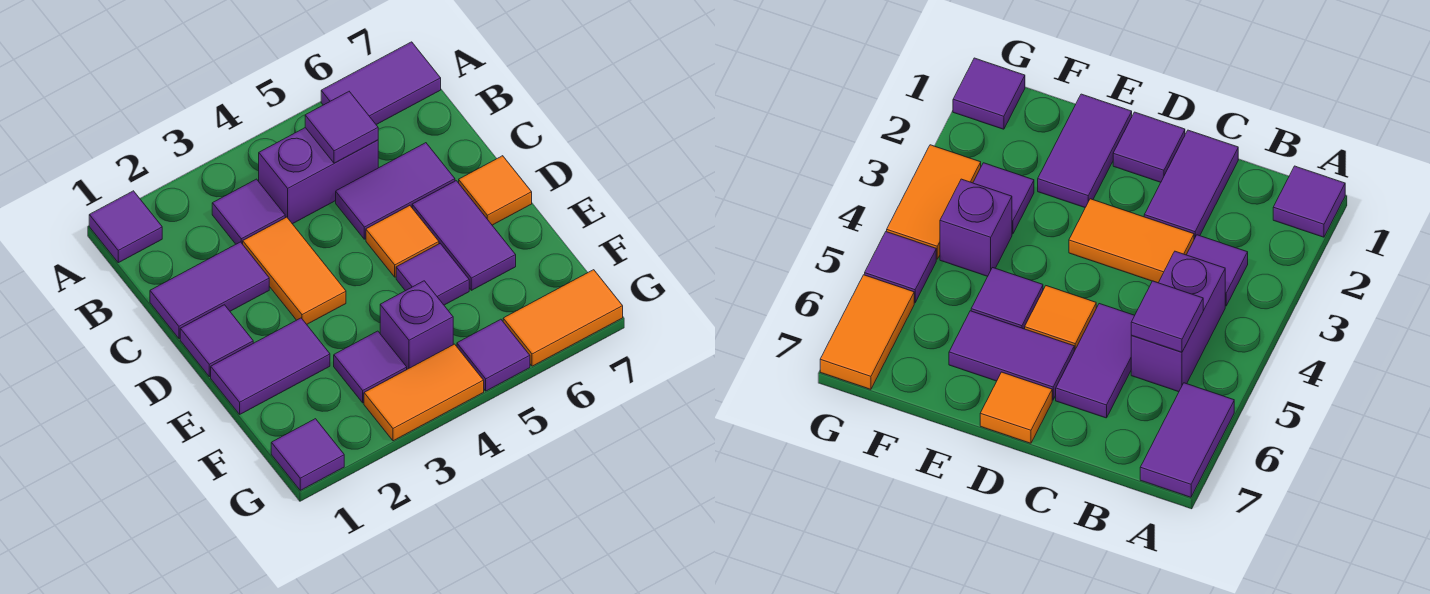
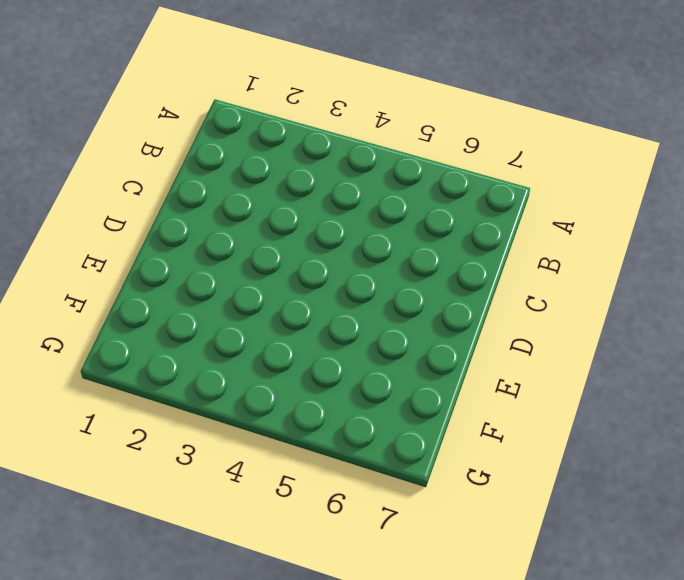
none -> purple 1x1 tile [89,191,162,263]
none -> purple 1x2 tile [321,42,441,125]
none -> purple 1x1 tile [212,179,285,244]

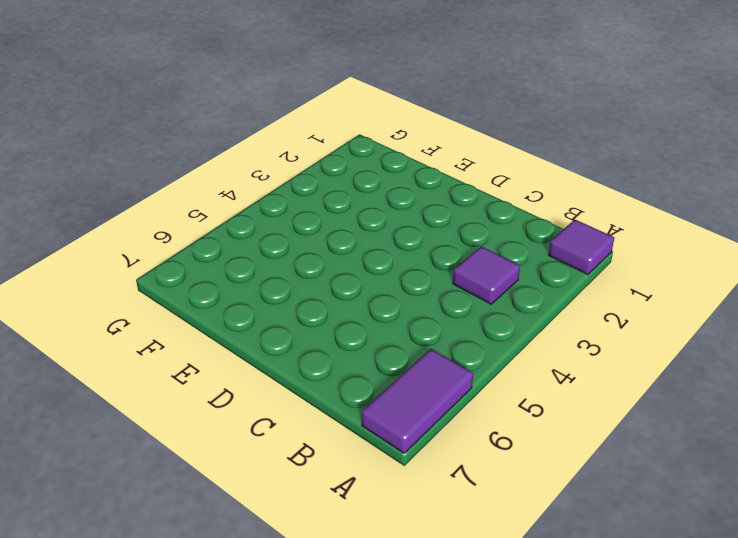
none -> purple 1x2 brick [259,128,378,224]
none -> purple 1x2 tile [150,242,269,339]
none -> orange 1x2 tile [243,217,346,324]

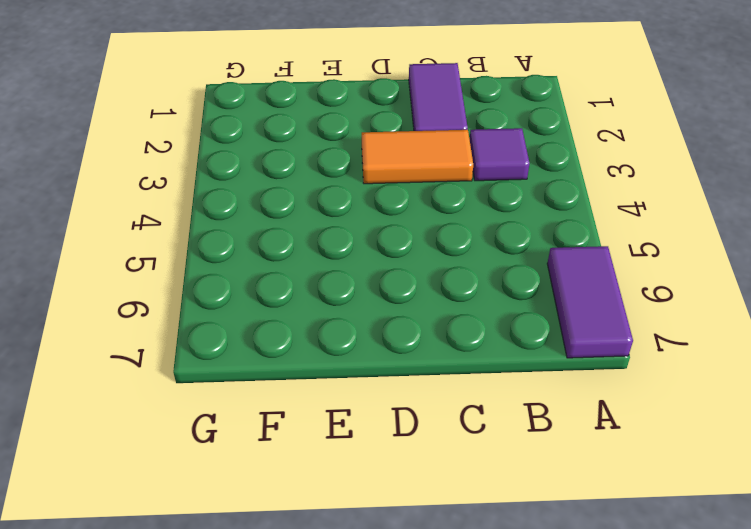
none -> purple 1x1 tile [89,191,162,263]
none -> purple 1x2 brick [259,128,378,224]
none -> purple 1x2 tile [336,143,455,239]

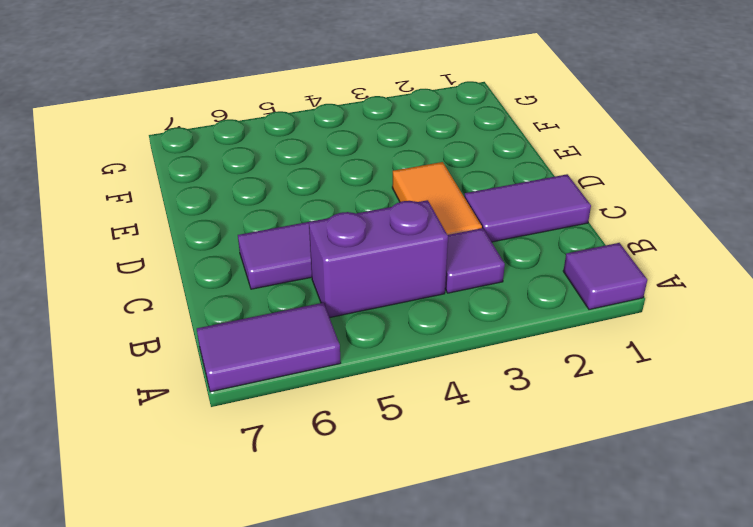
none -> purple 1x1 tile [180,305,253,377]
none -> orange 1x1 tile [366,206,439,277]
none -> purple 1x2 tile [412,181,516,290]

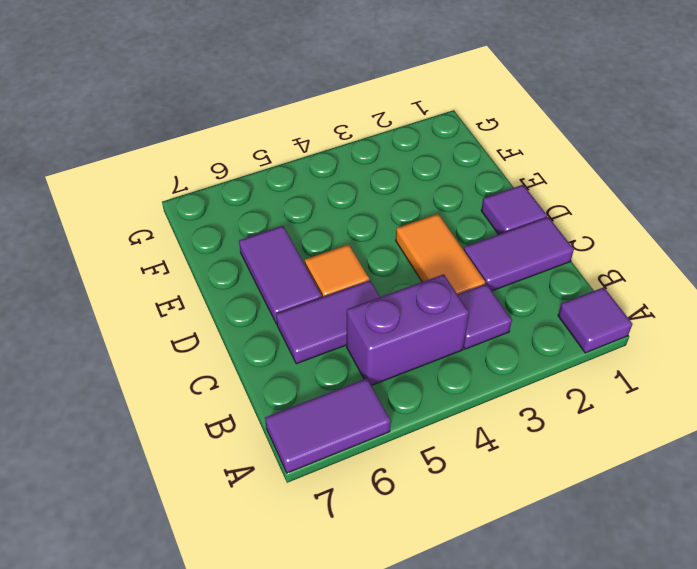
none -> orange 1x1 tile [459,156,532,225]
none -> purple 1x2 tile [211,318,330,414]
none -> purple 1x1 tile [396,244,469,305]

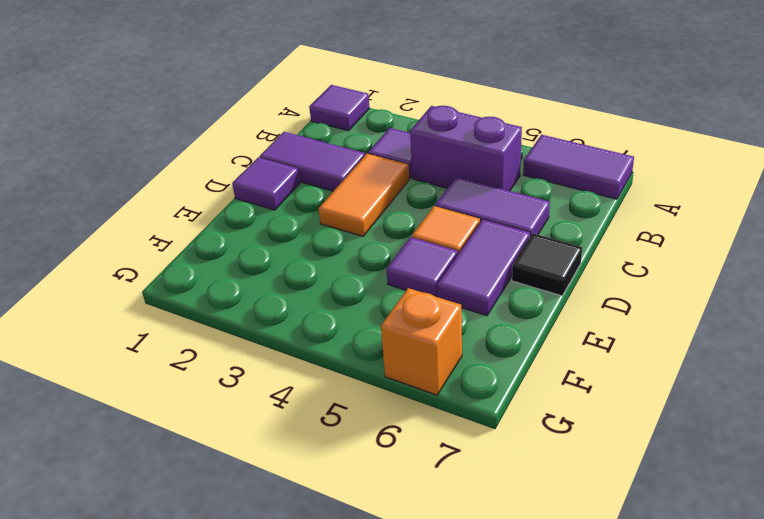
black 1x1 tile [512,233,582,296] -> orange 1x1 tile [459,156,532,225]
orange 1x1 brick [381,288,462,395] -> orange 1x2 tile [503,270,623,366]
none -> purple 1x2 tile [211,318,330,414]
none -> purple 1x1 tile [334,331,407,403]
none -> purple 1x1 brick [380,281,453,369]

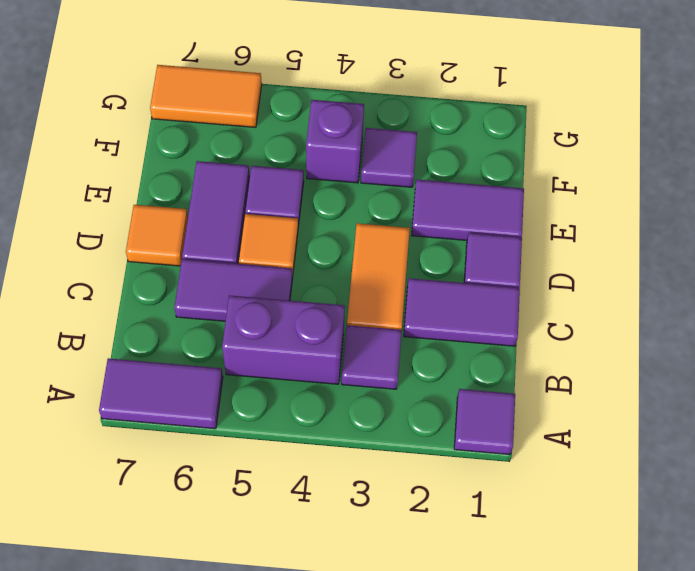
none -> purple 1x1 tile [271,419,344,490]
none -> orange 1x2 tile [364,344,484,441]
none -> purple 1x1 tile [457,319,530,391]

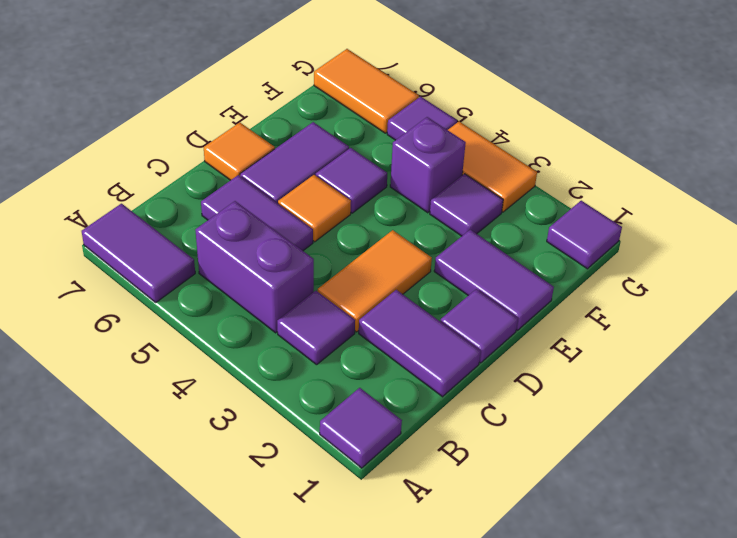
none -> purple 1x1 tile [305,92,378,163]

